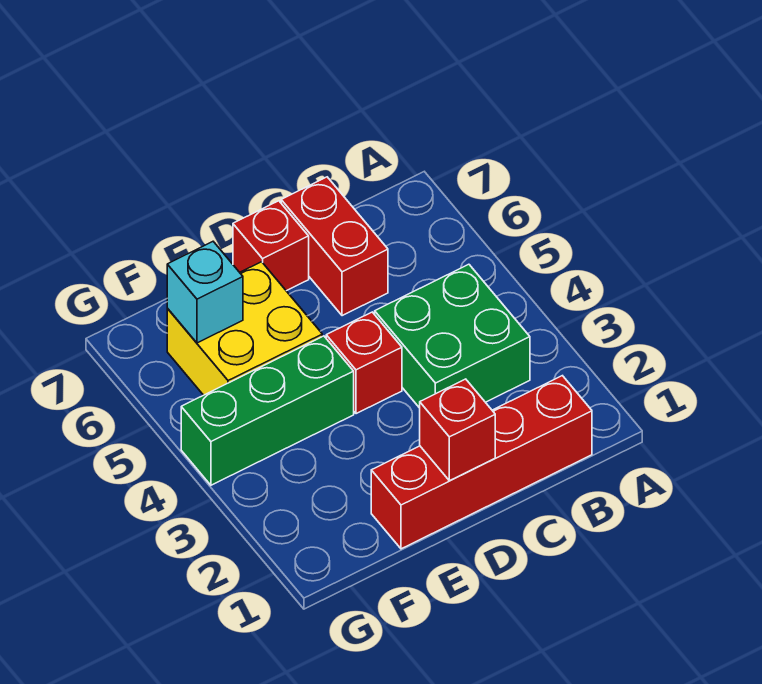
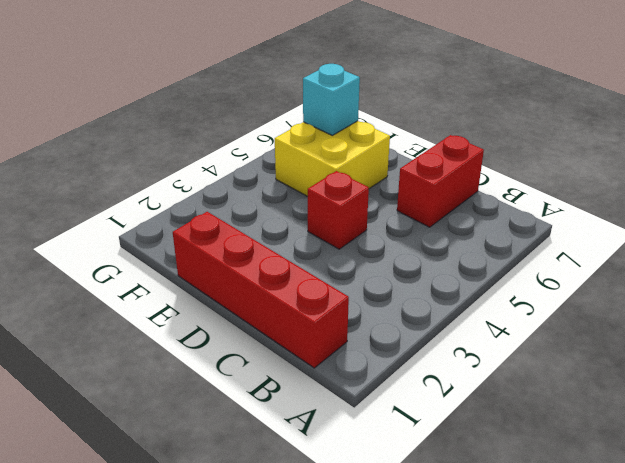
none -> green 2x2 brick [375,264,530,408]
none -> red 1x1 brick [233,201,309,291]

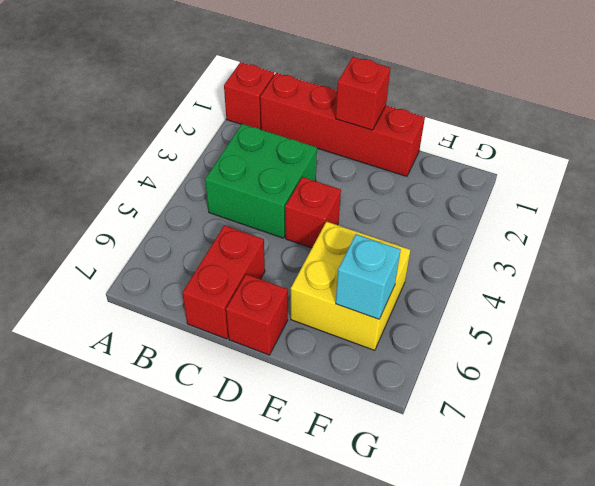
red 1x1 brick [224,62,274,129] -> none
none -> green 1x3 brick [181,336,354,485]

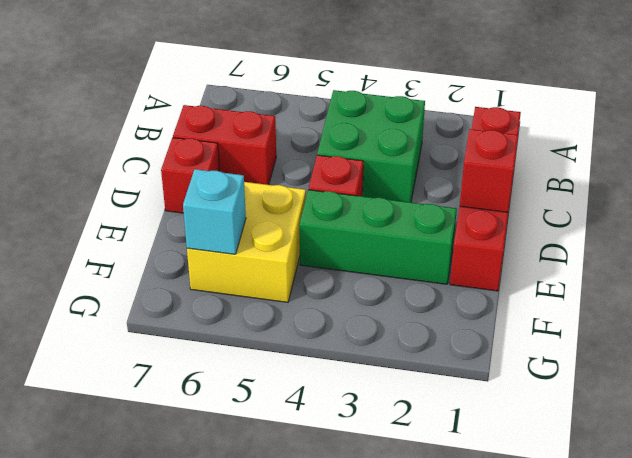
green 1x3 brick [299,190,457,284] -> green 1x3 brick turned to [181,336,354,485]

